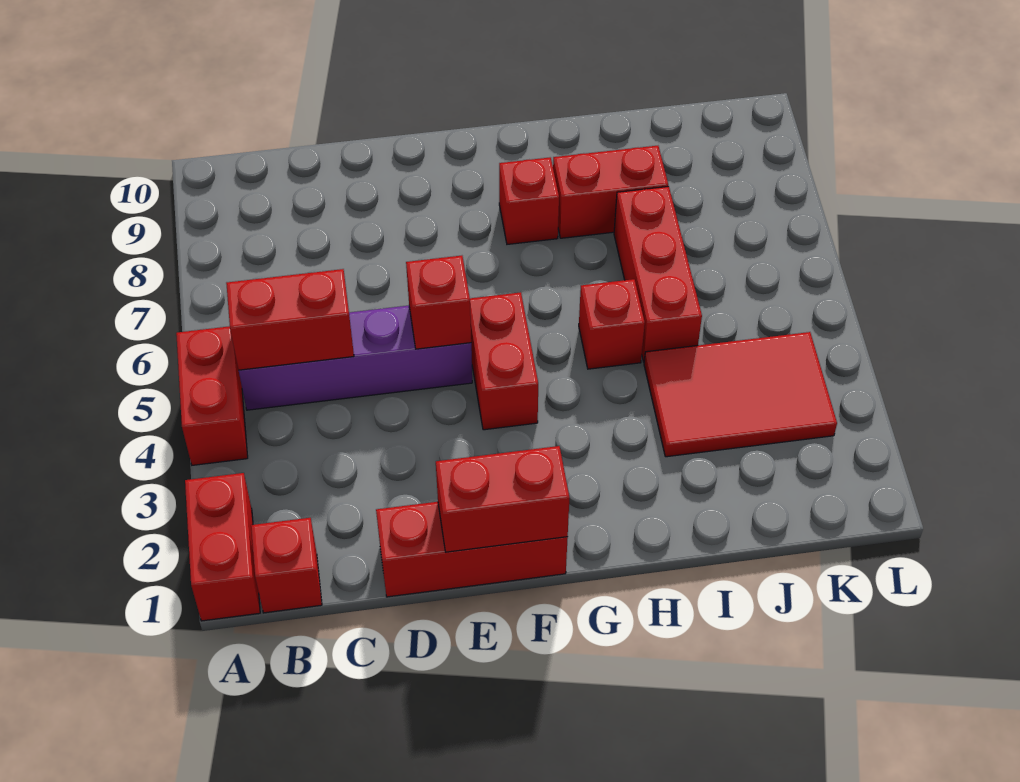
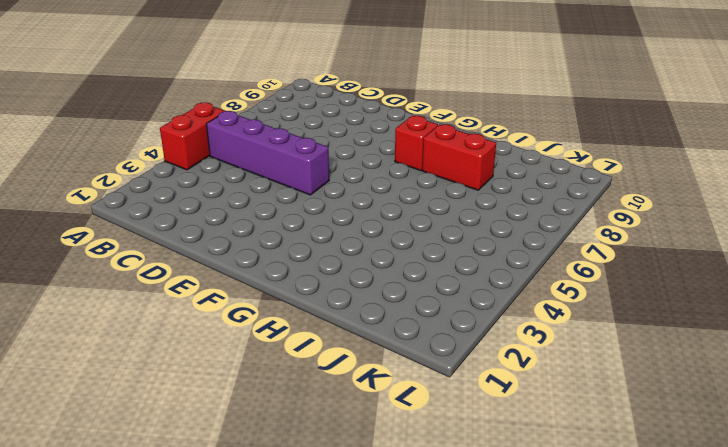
none -> red 1x2 brick [185,473,260,621]
none -> red 1x1 brick [251,518,322,613]
none -> red 1x3 brick [376,502,568,597]

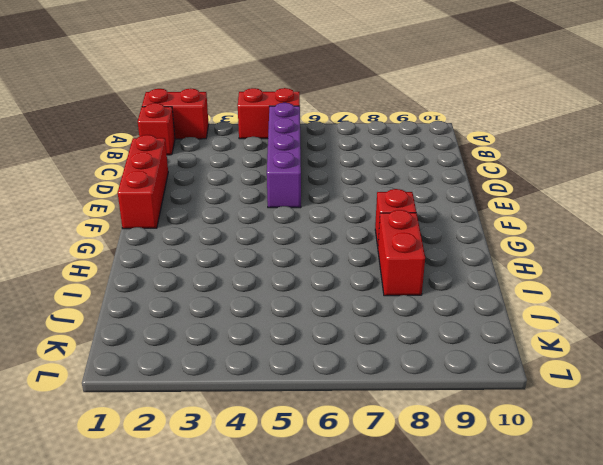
none -> red 1x2 brick [470,292,538,430]
none -> red 1x1 brick [579,279,645,369]
none -> red 2x3 tile [644,332,837,457]

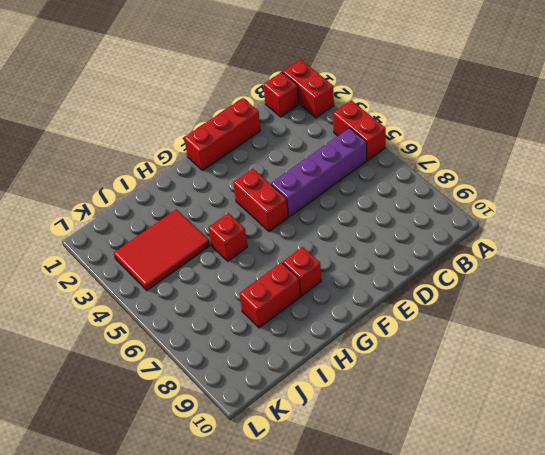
none -> red 1x3 brick [614,186,702,362]
none -> red 1x2 brick [226,269,354,370]
none -> red 1x2 brick [436,446,570,552]

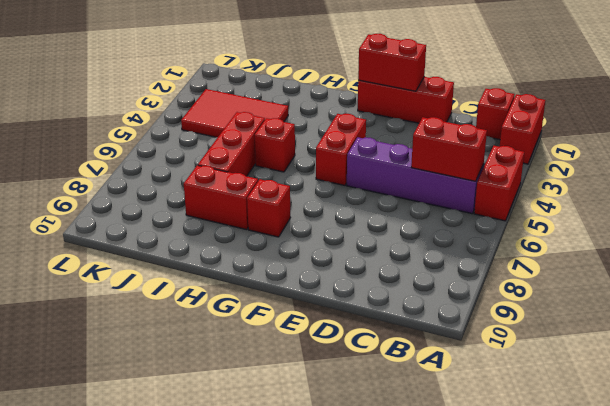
none -> red 1x1 brick [406,256,471,349]

